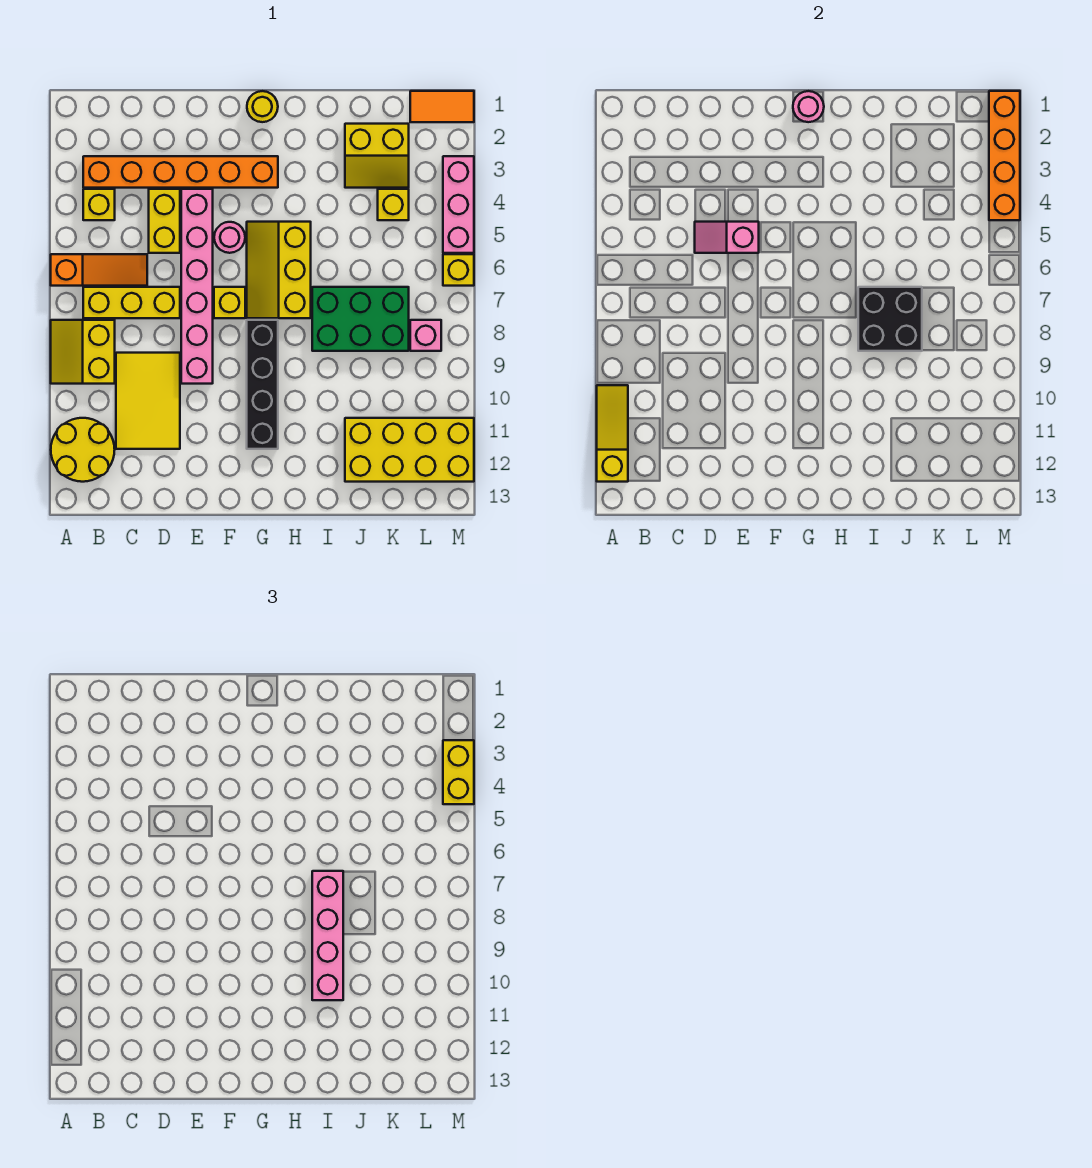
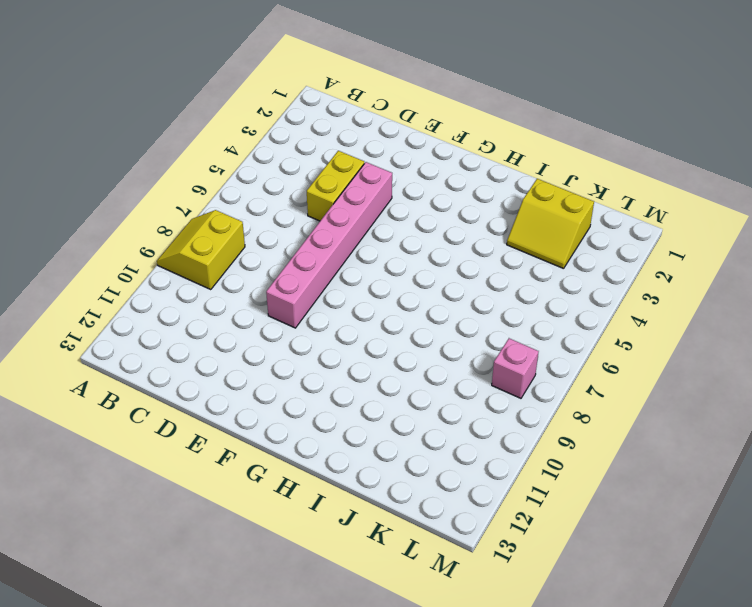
none -> orange 1x3 slope [51,254,147,286]
none -> yellow 2x2 round brick [51,418,115,482]
none -> orange 1x6 brick [83,156,278,188]

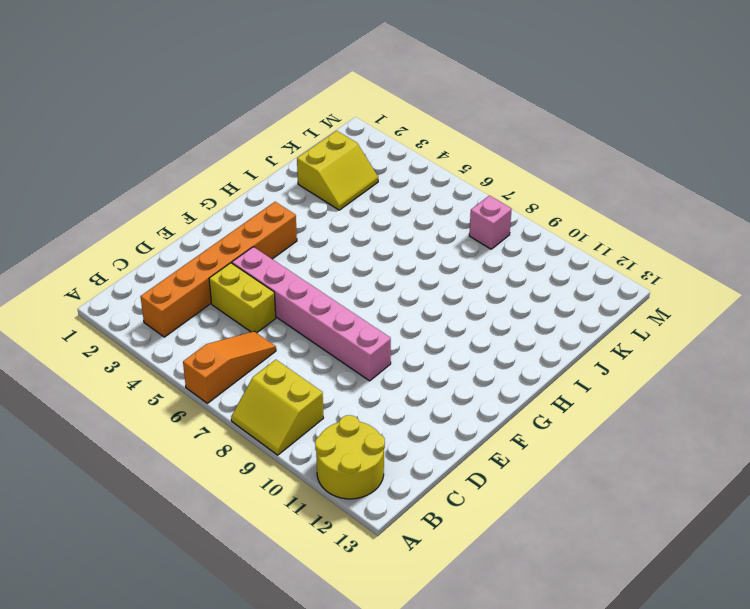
none -> yellow 1x1 brick [83,189,115,220]
none -> yellow 1x3 brick [83,287,180,318]
none -> yellow 2x3 tile [116,353,180,449]

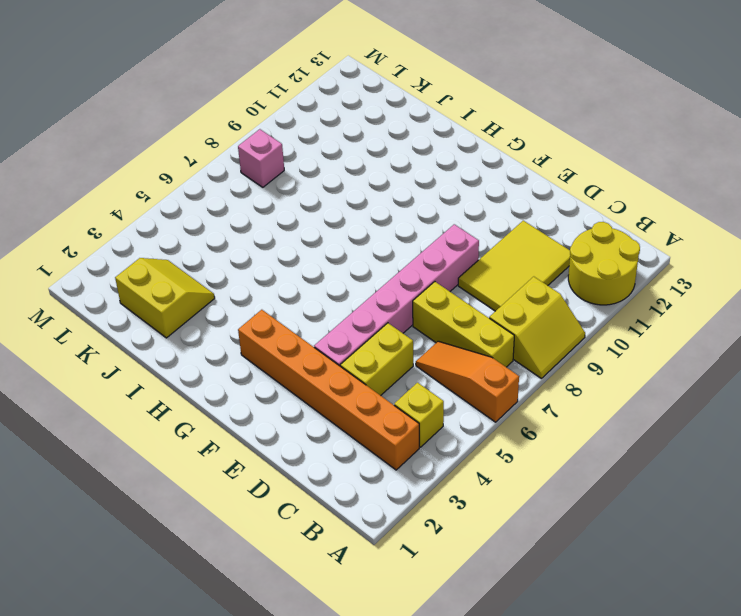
none -> pink 1x1 round brick [214,222,245,253]
none -> yellow 1x1 brick [214,287,245,318]
none -> yellow 1x1 round brick [247,91,278,122]

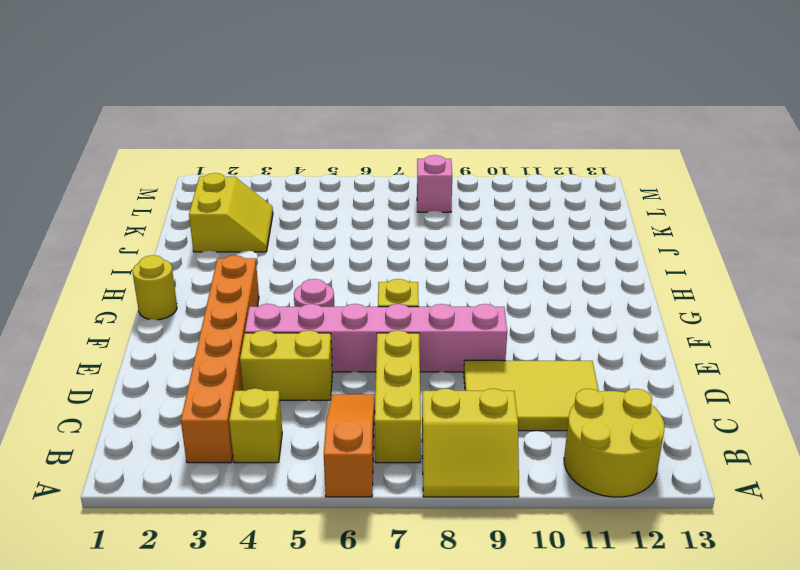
none -> yellow 2x3 slope [247,222,311,318]
none -> black 1x4 brick [247,320,278,449]
none -> green 2x3 brick [312,287,409,351]

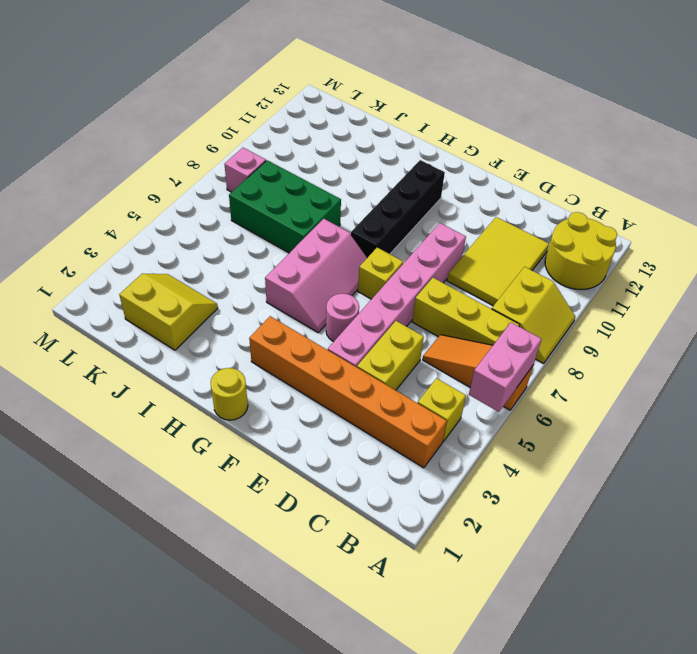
pink 1x2 brick [469,322,541,412] -> none
pink 2x3 slope [265,219,367,332] -> yellow 2x3 slope [247,222,311,318]
none -> yellow 2x4 brick [345,418,474,482]
none -> yellow 1x1 brick [378,189,409,220]
none -> orange 1x2 tile [410,91,474,122]

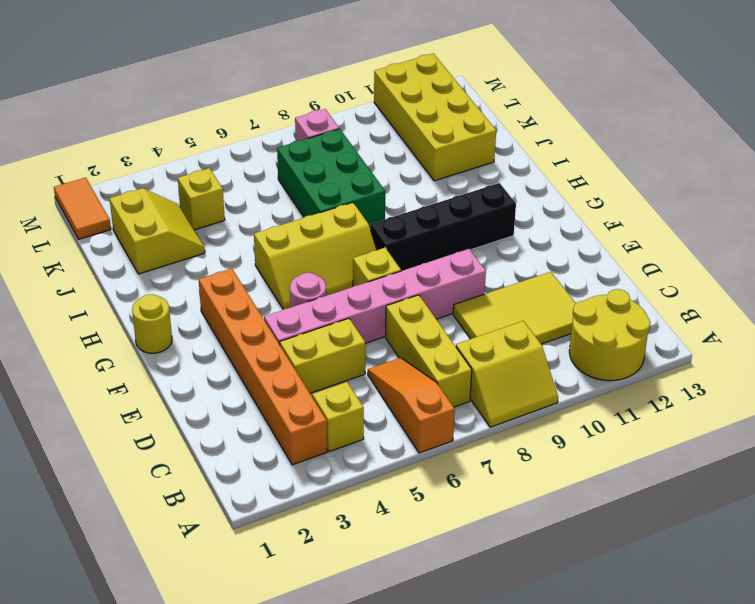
none -> pink 1x3 brick [443,156,474,253]
none -> yellow 1x1 brick [443,254,474,286]
none -> yellow 1x3 slope [597,385,628,482]

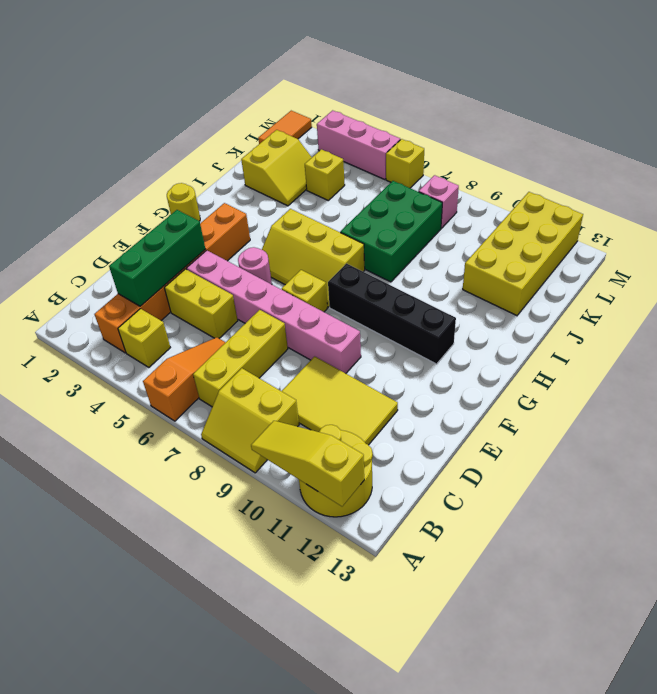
green 1x3 brick [109,210,205,306] -> none
none -> pink 1x2 slope [695,222,759,253]
none -> pink 1x1 round brick [793,91,824,122]
none -> black 2x2 brick [858,287,922,351]

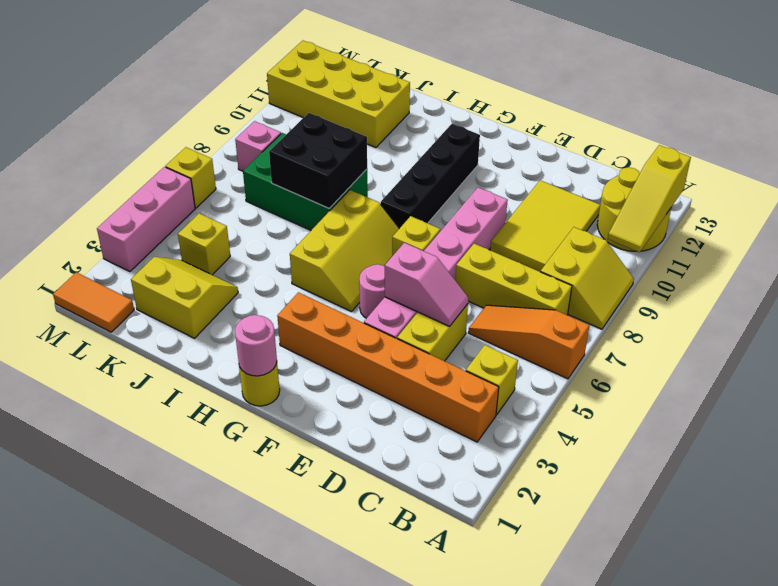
none -> orange 1x4 brick [989,91,1020,220]
none -> pink 1x4 brick [312,871,343,1000]
none -> yellow 1x2 brick [443,740,474,804]

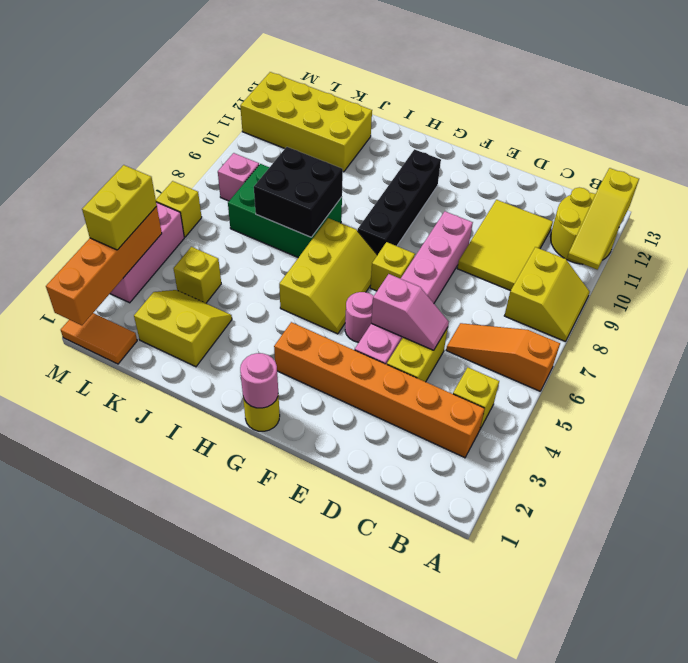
none -> yellow 1x3 brick [83,287,180,318]
none -> pink 1x4 brick [312,871,343,1000]

